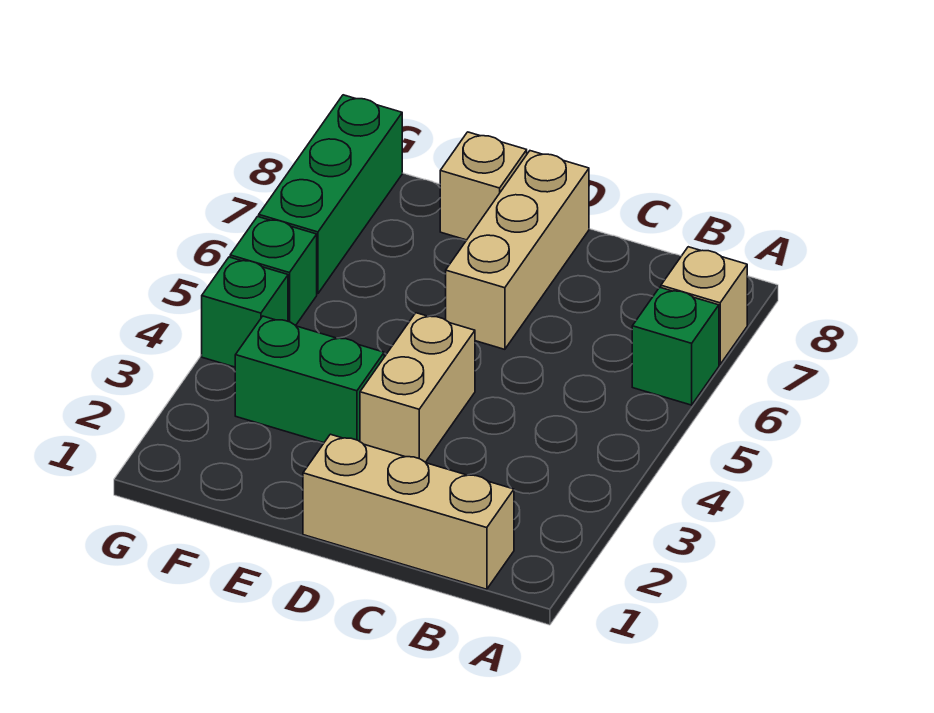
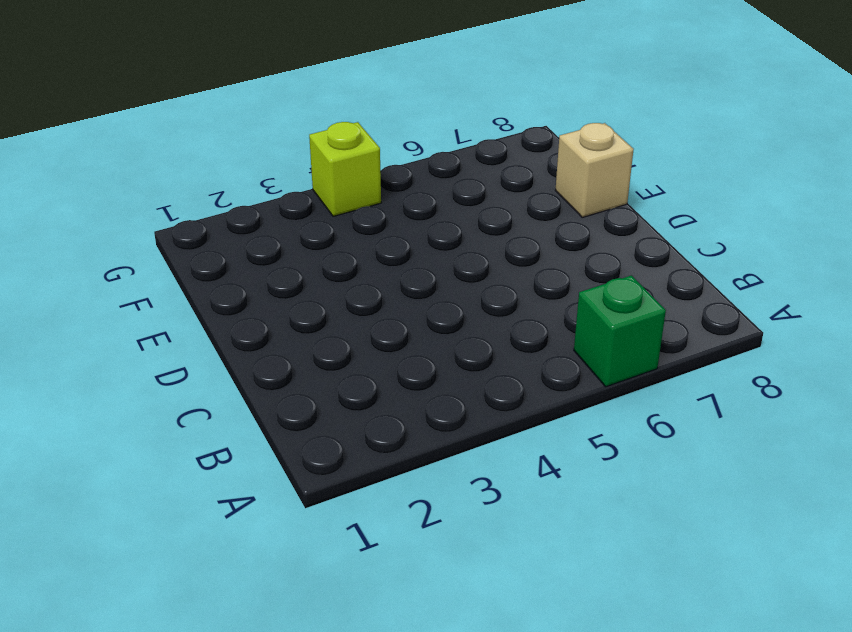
lime 1x1 brick [309,122,381,216] -> green 1x1 brick [202,257,288,367]
none -> tan 1x1 brick [661,247,747,365]
none -> tan 1x3 brick [303,434,514,589]

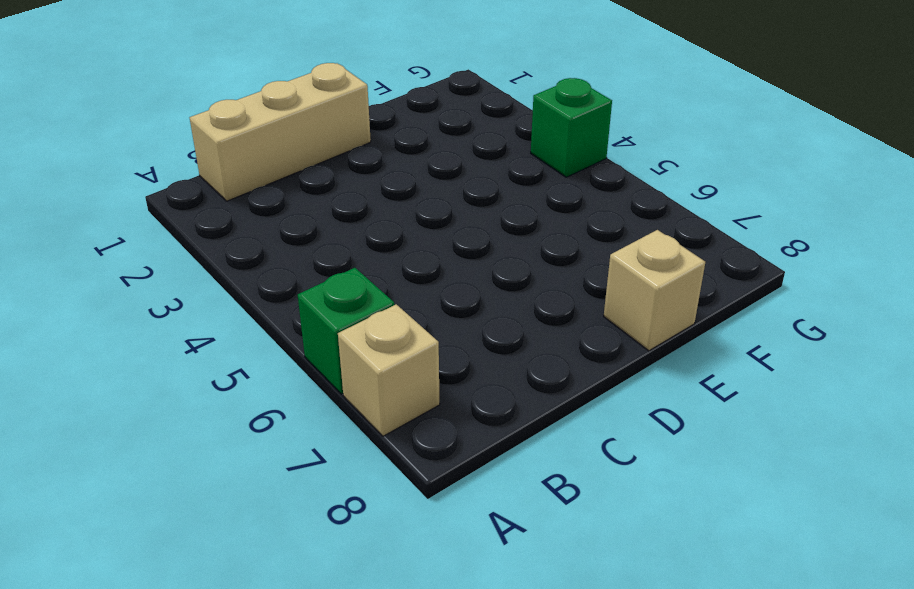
none -> tan 1x2 brick [360,313,475,462]
none -> tan 1x3 brick [446,151,589,349]

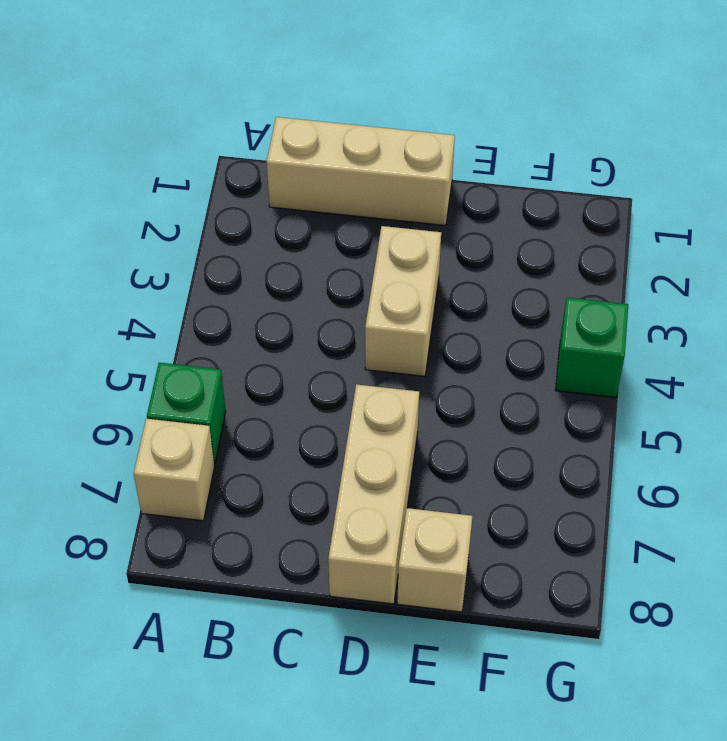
none -> green 1x2 brick [235,316,384,443]
none -> green 1x1 brick [230,217,317,326]

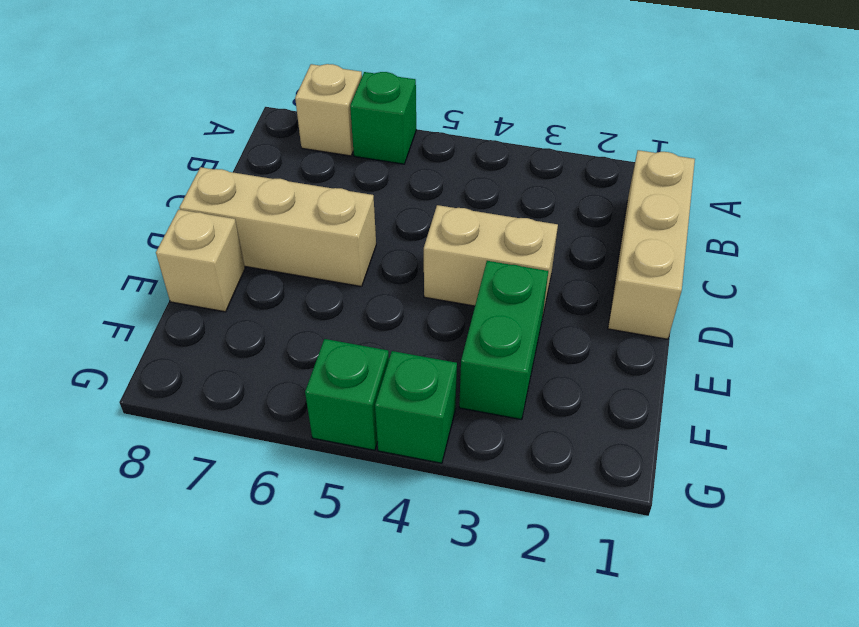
none -> green 1x3 brick [259,95,402,294]

